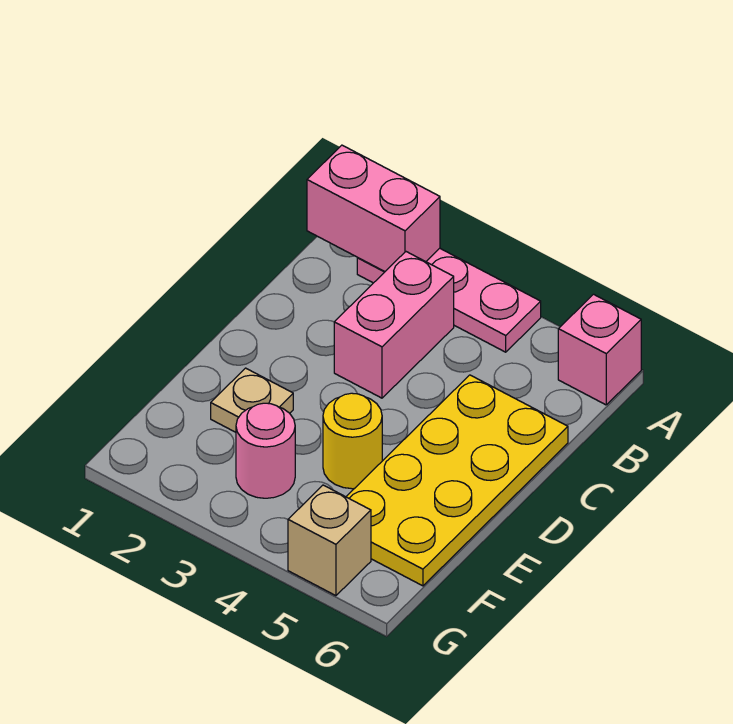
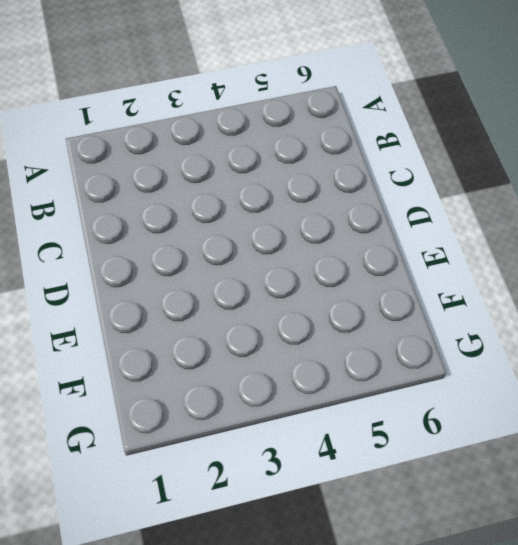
none -> pink 1x3 plate [357,248,541,352]
none -> pink 1x1 brick [558,294,641,405]

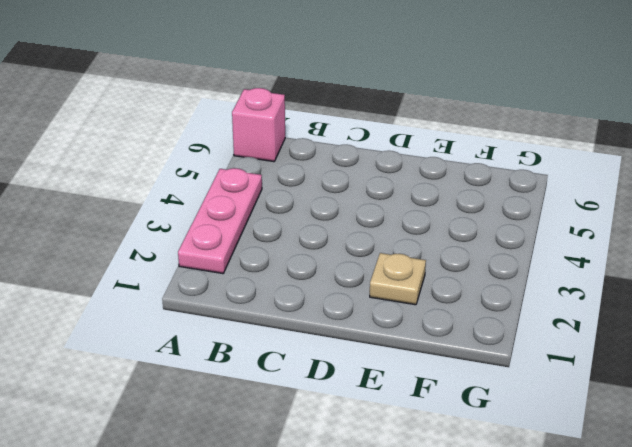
none -> pink 1x2 brick [334,252,454,398]
none -> yellow 2x4 plate [346,375,568,586]

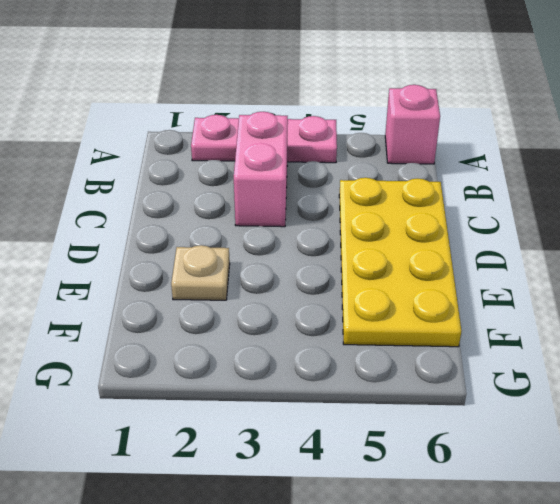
none -> yellow 1x1 round brick [323,393,382,489]
none -> pink 1x1 round brick [236,403,295,498]

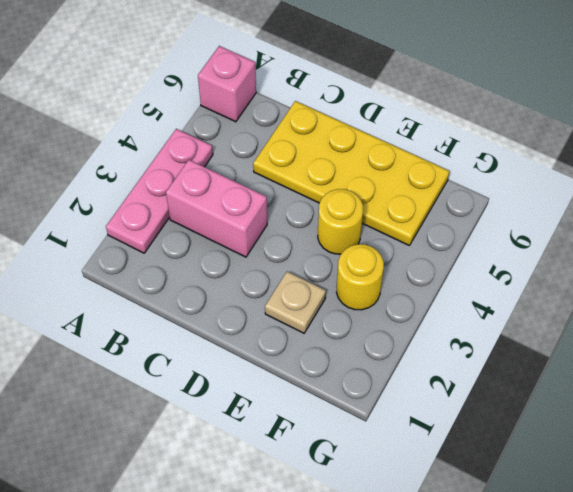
yellow 1x1 round brick [336,244,384,310] -> pink 1x1 round brick [236,403,295,498]
none -> tan 1x1 brick [288,485,371,596]
none -> pink 1x2 brick [307,145,440,272]

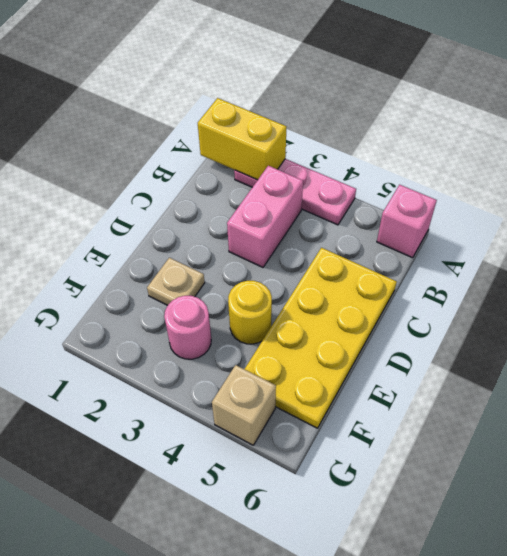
yellow 1x2 brick [198,98,286,180] -> pink 1x2 brick [307,145,440,272]

